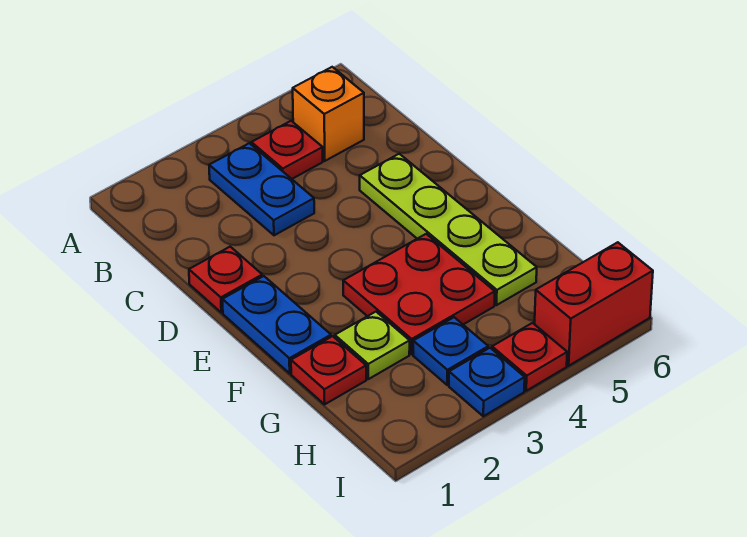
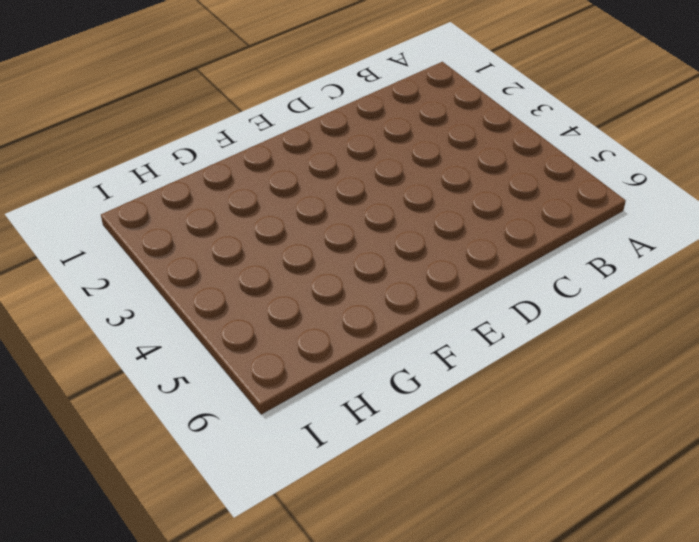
none -> blue 1x2 plate [209,143,314,235]
none -> red 1x1 plate [251,121,323,179]
none -> orange 1x1 brick [293,67,364,161]

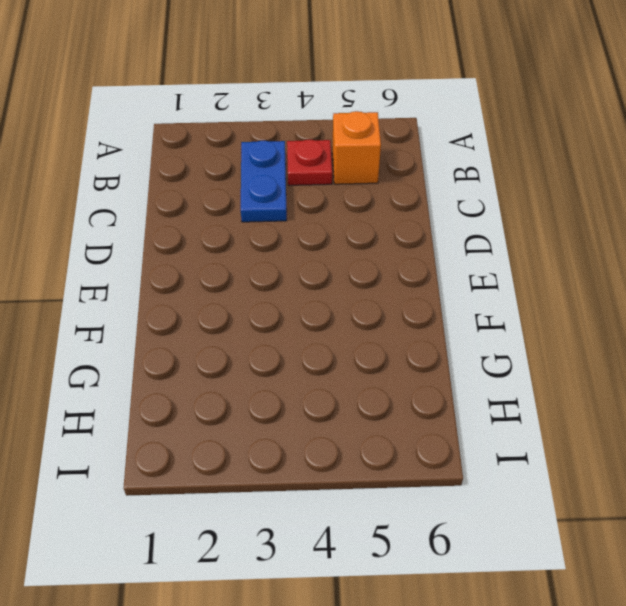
none -> red 1x1 plate [189,247,262,313]
none -> lime 1x4 plate [360,154,537,305]
none -> blue 1x2 plate [222,276,331,373]

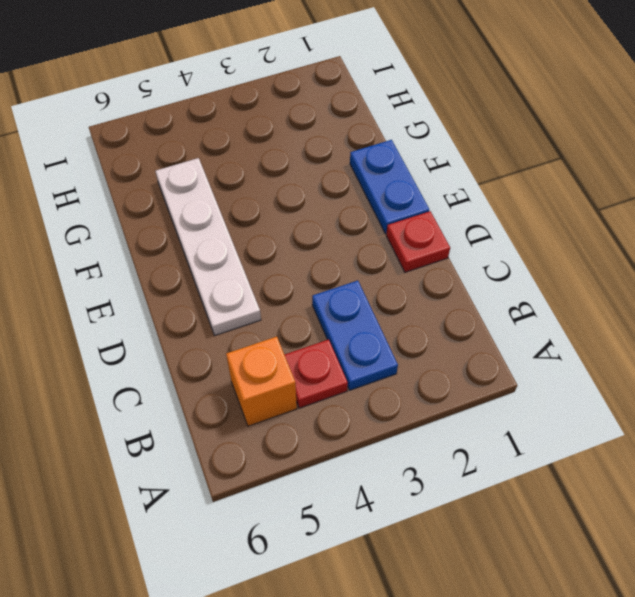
white 1x4 plate [155,158,261,335] -> lime 1x4 plate [360,154,537,305]
none -> red 2x2 plate [343,234,495,354]
none -> red 1x1 plate [291,336,366,404]
none -> lime 1x1 plate [335,312,410,379]

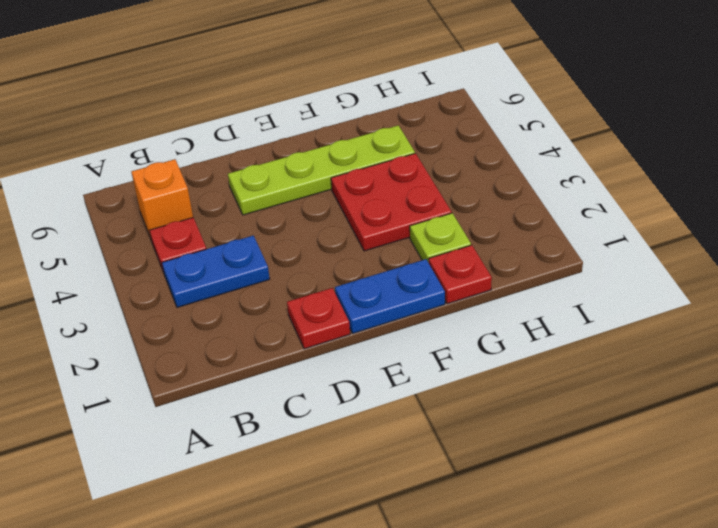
none -> blue 1x1 plate [413,317,488,385]
none -> blue 1x1 plate [449,348,525,416]
none -> red 1x1 plate [492,323,567,391]

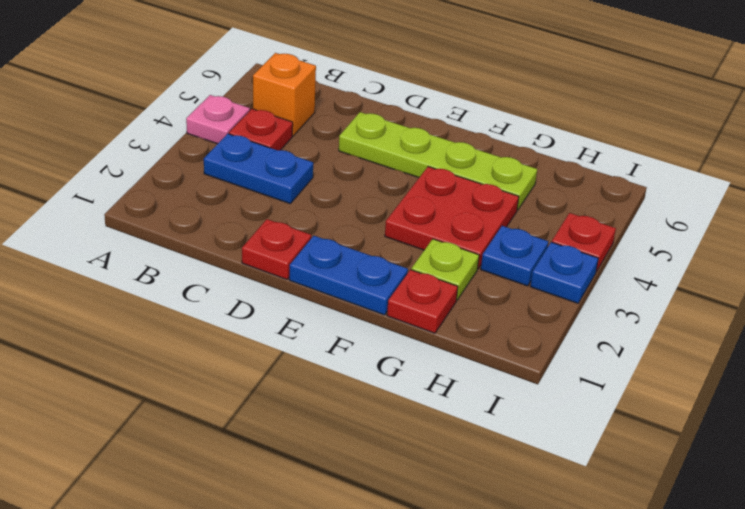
pink 1x1 plate [186,95,250,144] -> none
none -> red 1x2 brick [535,242,653,366]

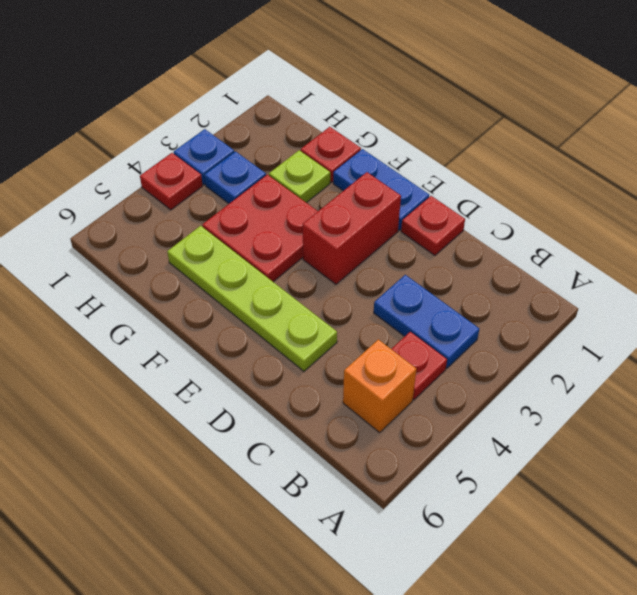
red 1x2 brick [303,172,401,284] -> red 1x2 brick moved to [535,242,653,366]

